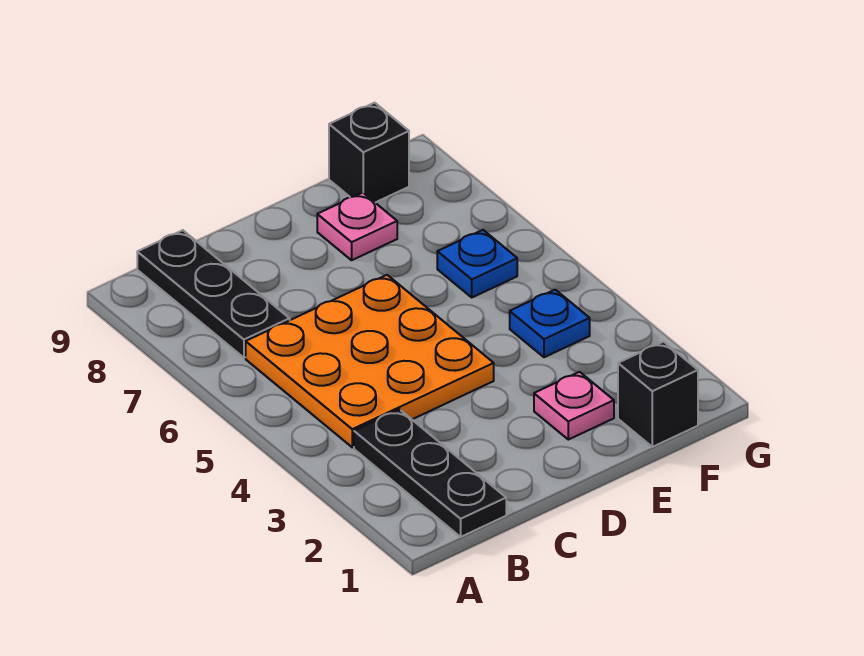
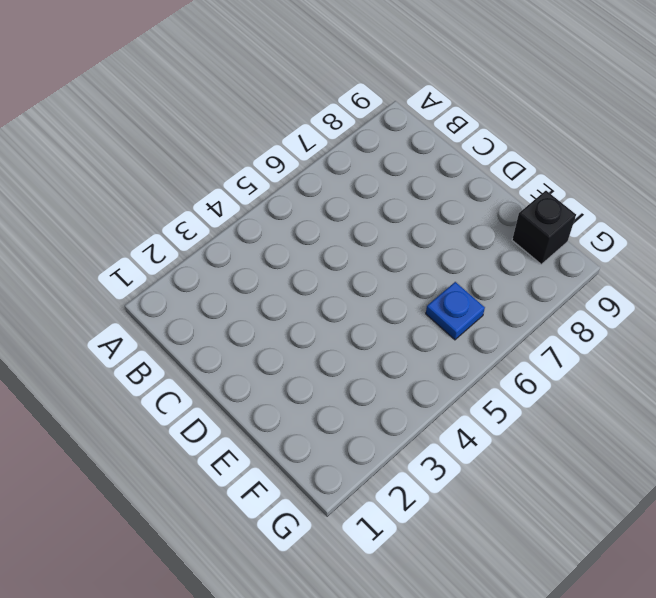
none -> black 1x3 plate [354,410,506,537]
none -> orange 3x3 plate [246,275,494,447]

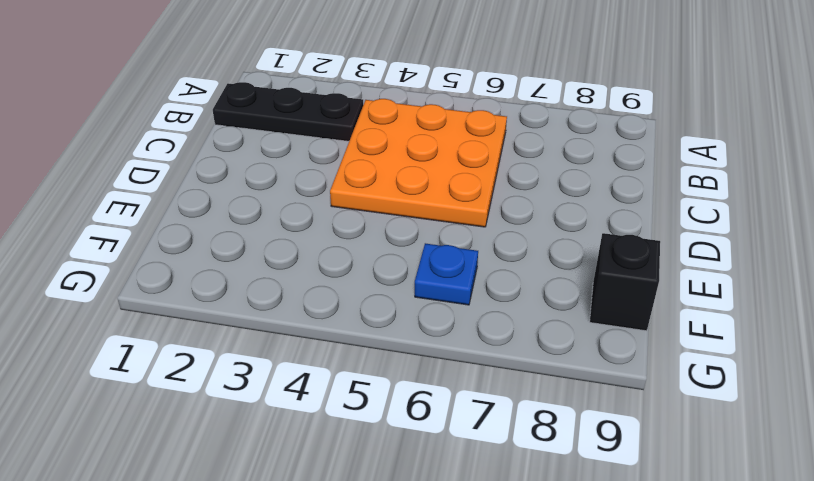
none -> black 1x3 plate [137,230,290,358]
none -> pink 1x1 plate [534,372,614,440]

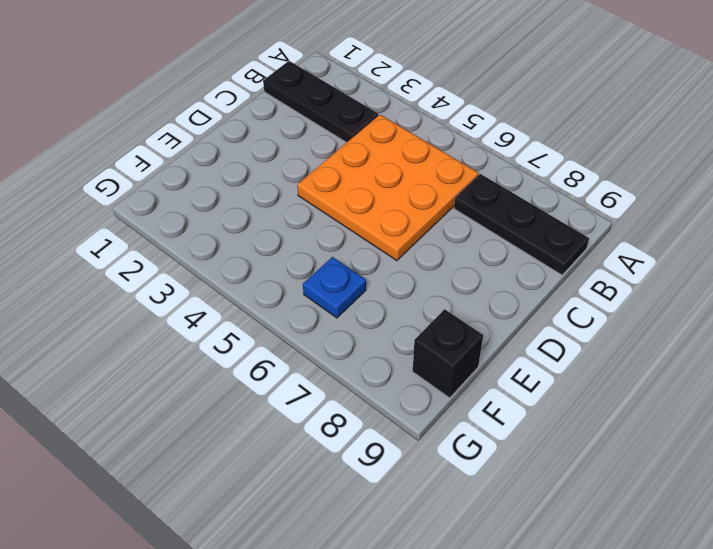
none -> pink 1x1 plate [534,372,614,440]
none -> pink 1x1 plate [317,193,397,260]

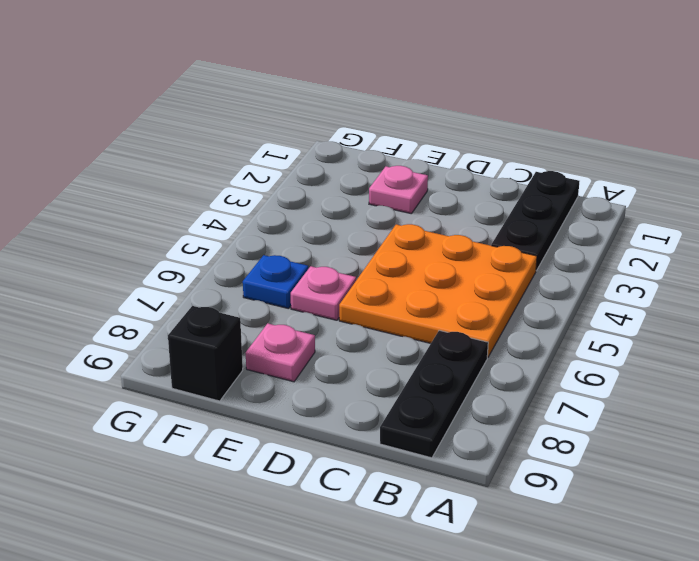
pink 1x1 plate [291,266,356,320] -> none
none -> black 1x1 brick [618,342,698,447]
none -> blue 1x1 plate [510,290,590,357]

